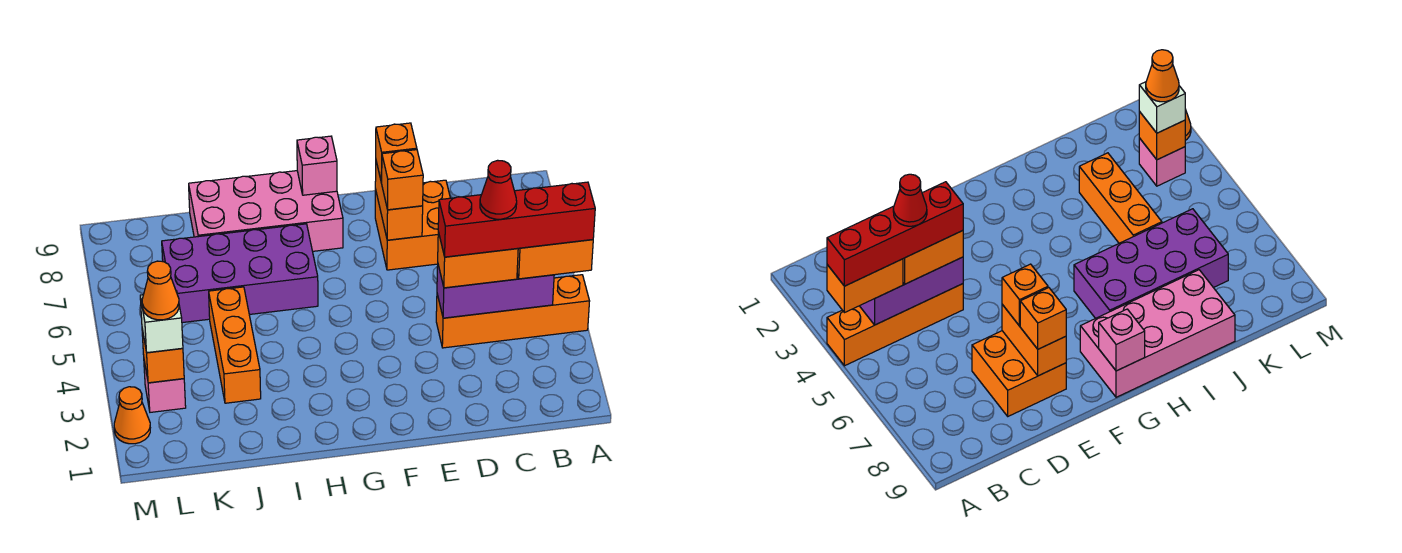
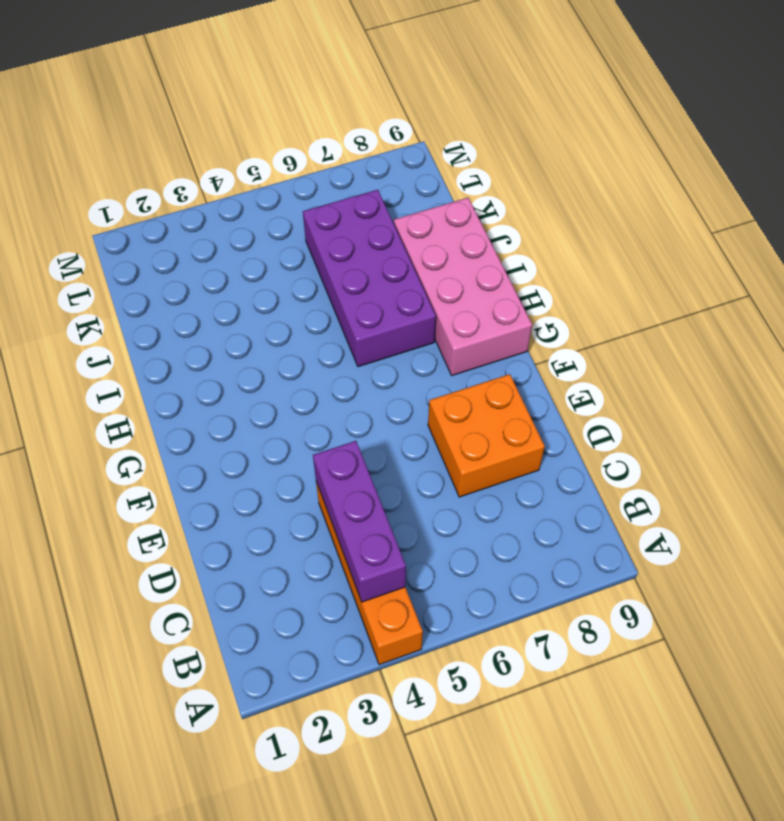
none -> orange 1x3 brick [209,287,261,403]
none -> pink 1x1 brick [144,361,186,412]
none -> orange 1x1 cone [114,387,150,444]

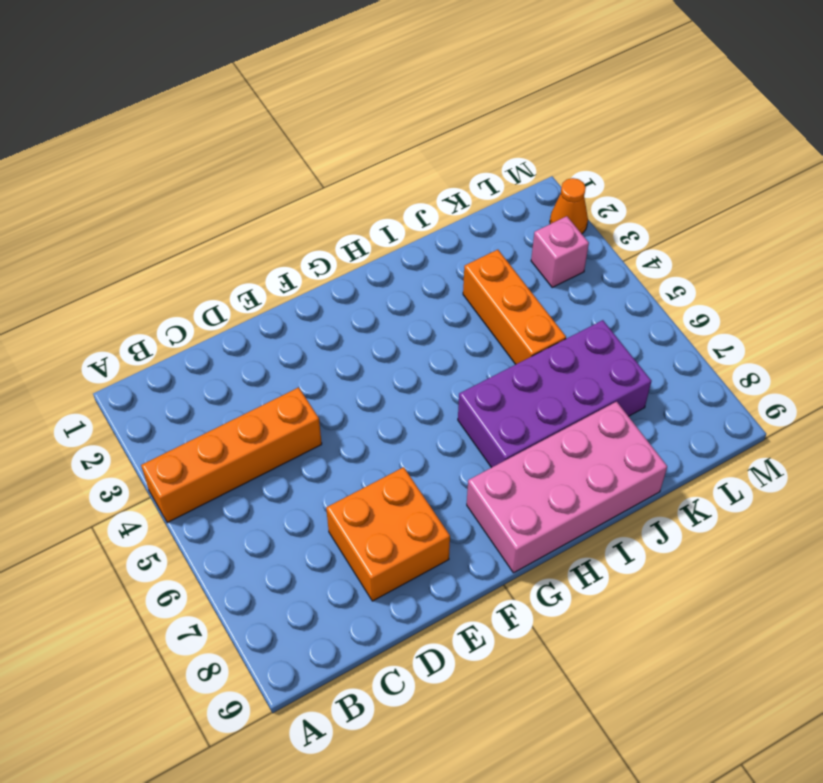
none -> purple 1x3 brick [437,265,554,318]
none -> orange 1x2 brick [375,162,423,240]
none -> pink 1x1 brick [297,136,337,195]

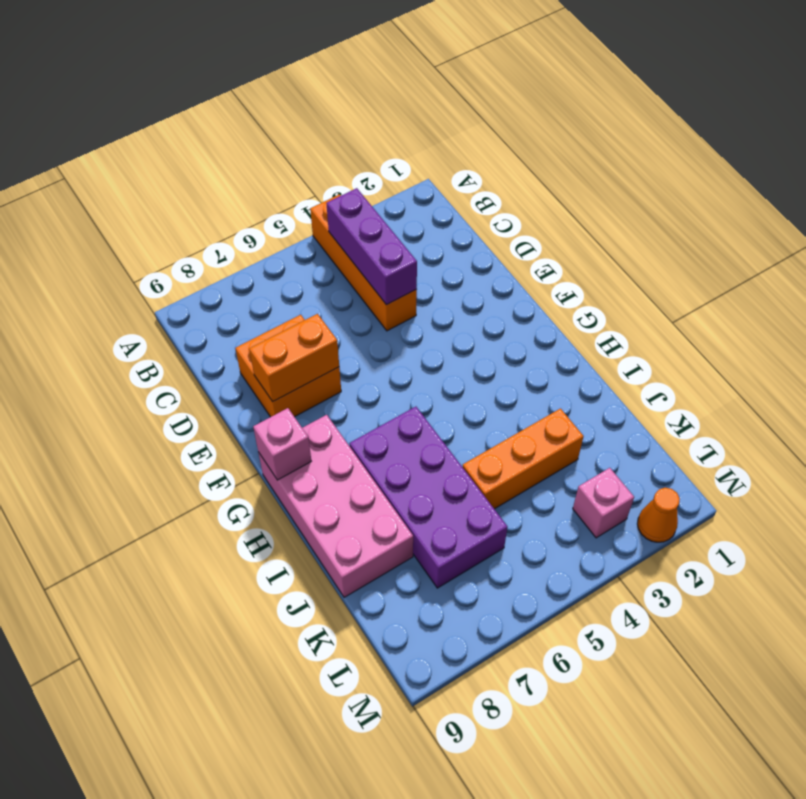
none -> orange 1x1 brick [142,329,184,383]
none -> orange 1x2 brick [517,240,593,279]
none -> orange 1x2 brick [438,232,518,288]

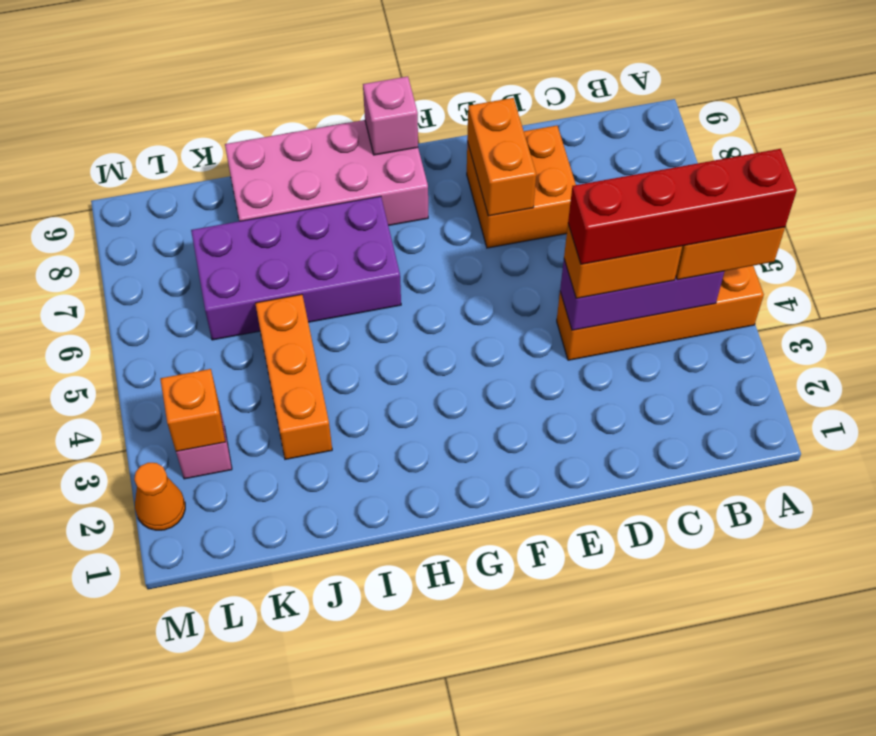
none -> orange 1x1 brick [382,150,423,210]
none -> orange 1x1 brick [376,123,417,183]
none -> white 1x1 brick [140,291,183,353]

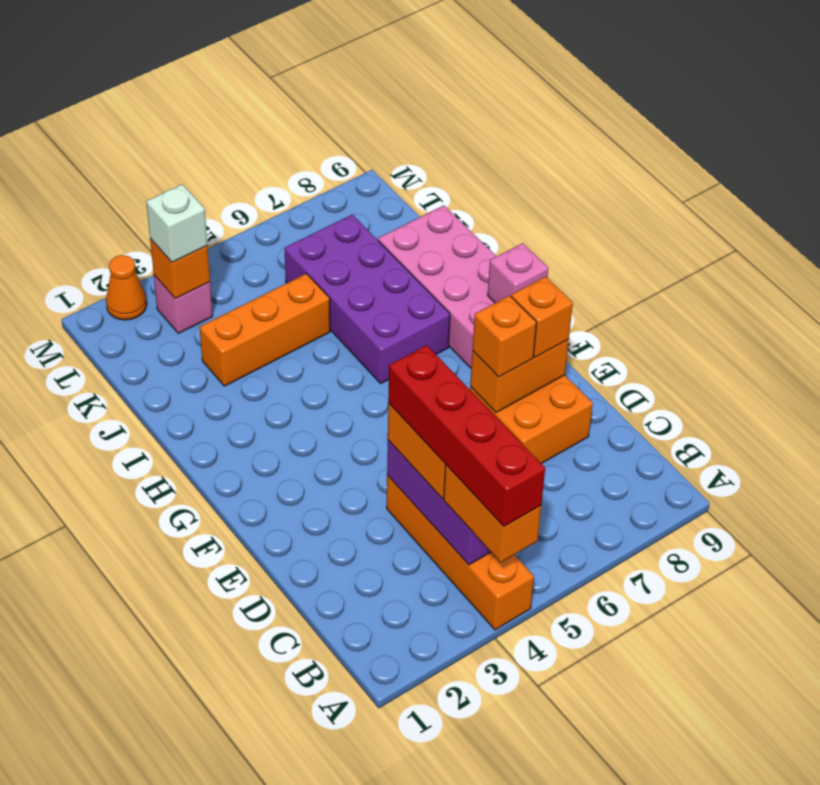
none -> orange 1x1 cone [142,261,179,320]
none -> red 1x1 cone [480,160,517,219]

